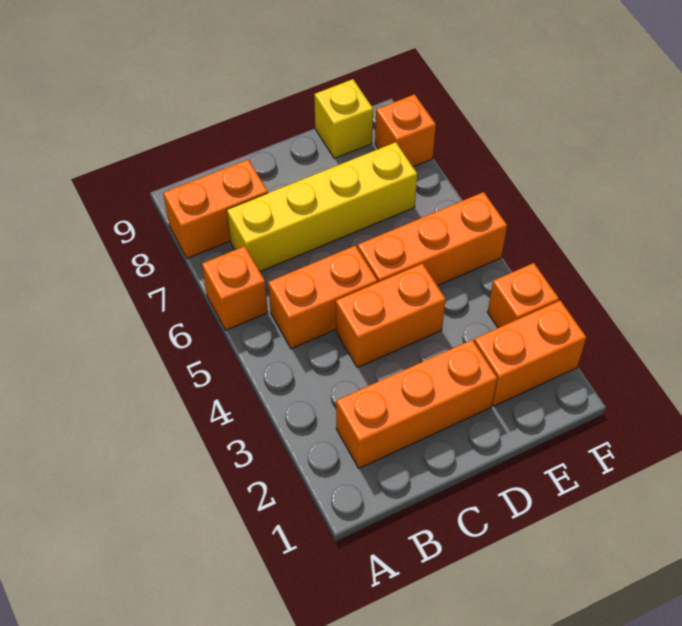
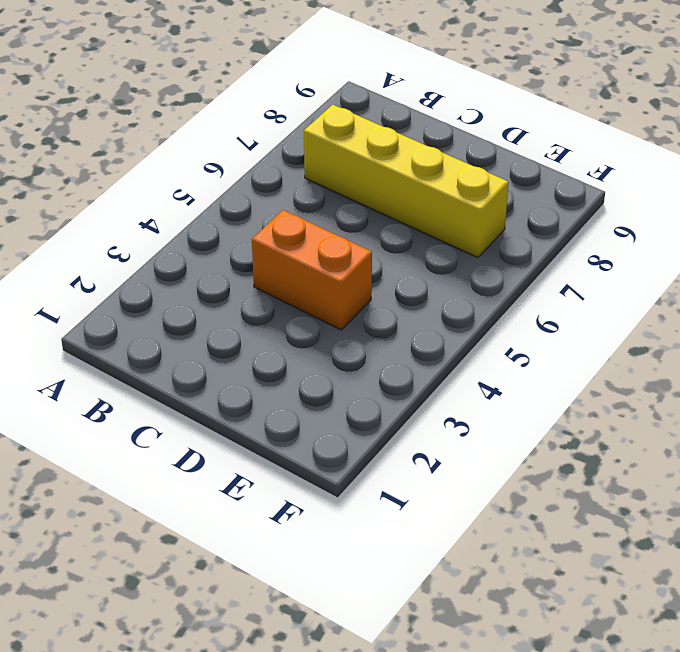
none -> orange 1x1 brick [202,246,268,330]
none -> orange 1x2 brick [163,160,268,258]

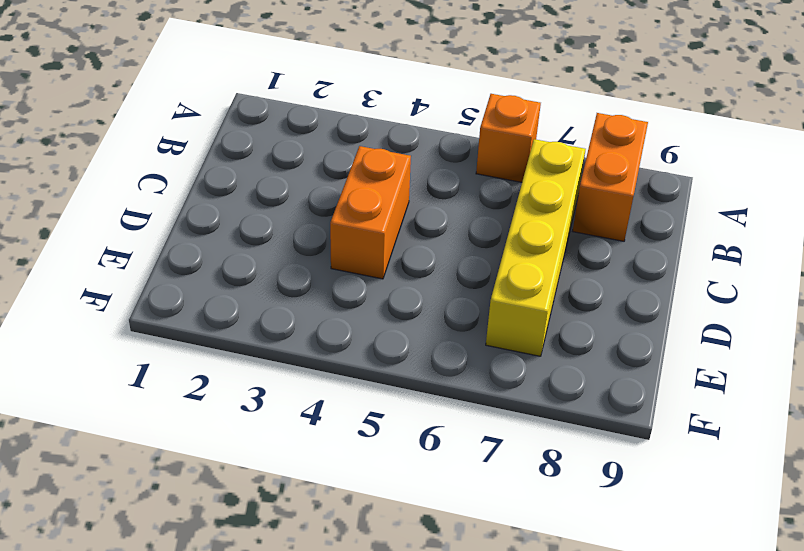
none -> orange 1x3 brick [336,340,497,468]
none -> orange 1x2 brick [268,246,377,349]

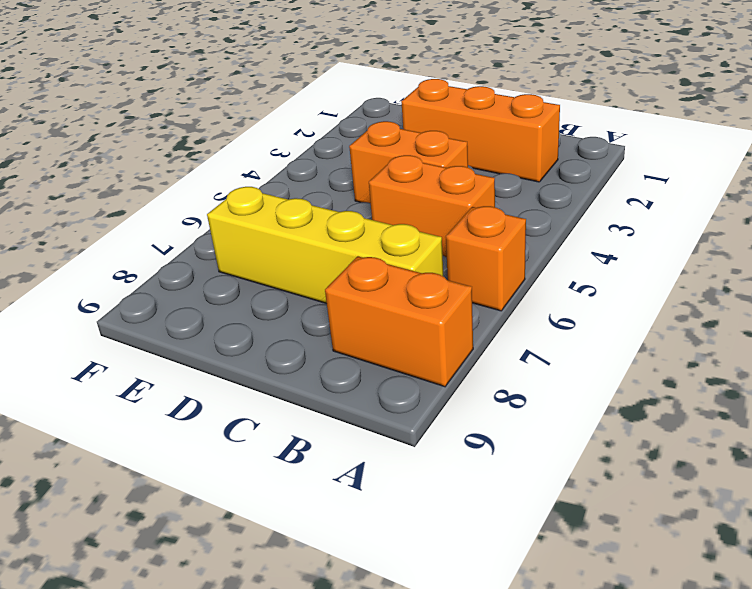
none -> orange 1x3 brick [358,192,507,286]
none -> orange 1x2 brick [474,301,586,406]

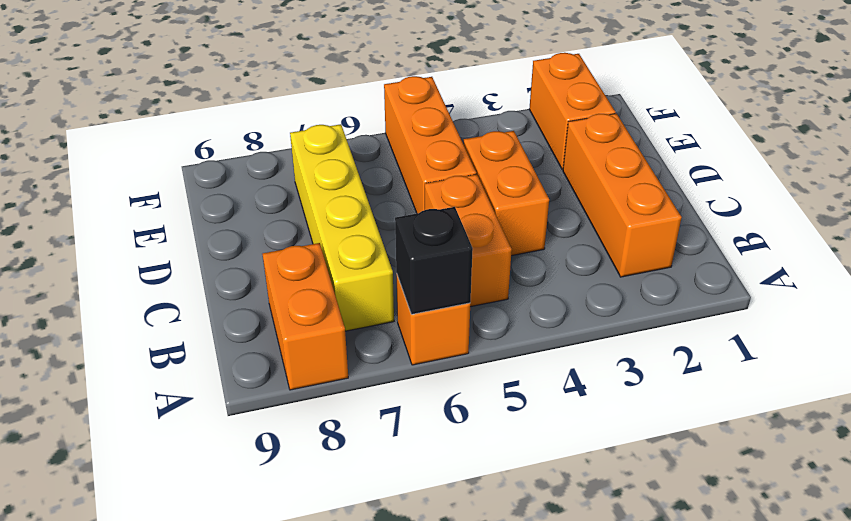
black 1x1 brick [395,207,473,314] -> none
none -> yellow 1x1 brick [314,79,373,158]
none -> orange 1x1 brick [488,263,559,328]

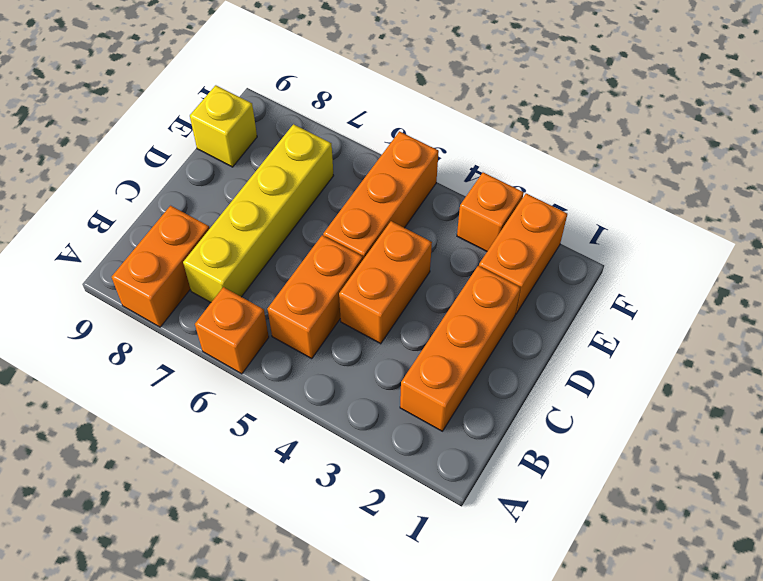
none -> orange 1x1 brick [375,94,436,167]

